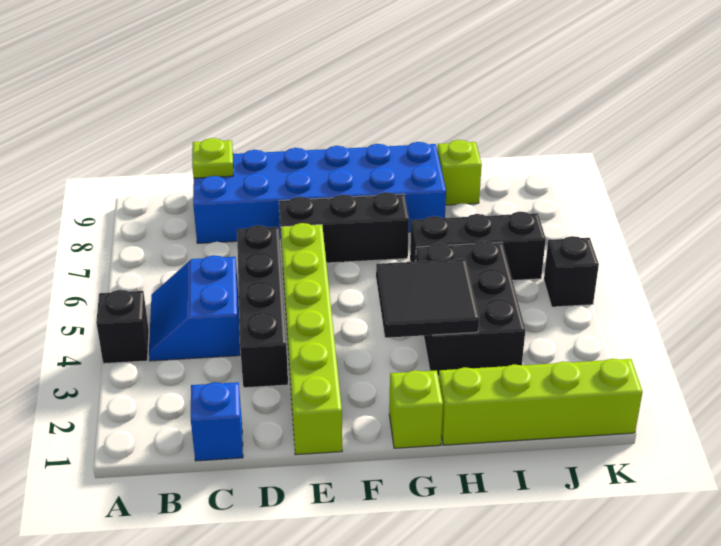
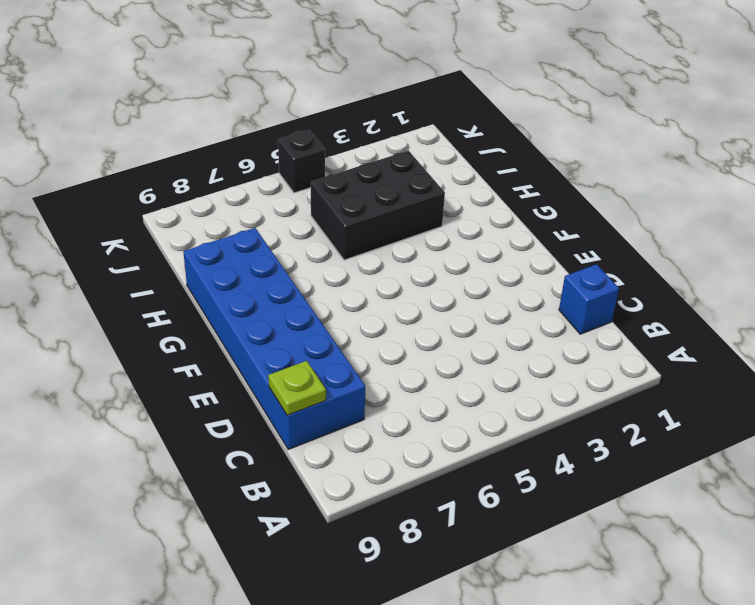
none -> black 1x1 brick [96,290,149,364]
none -> blue 2x2 slope [149,255,240,361]
none -> black 1x4 brick [237,225,288,388]

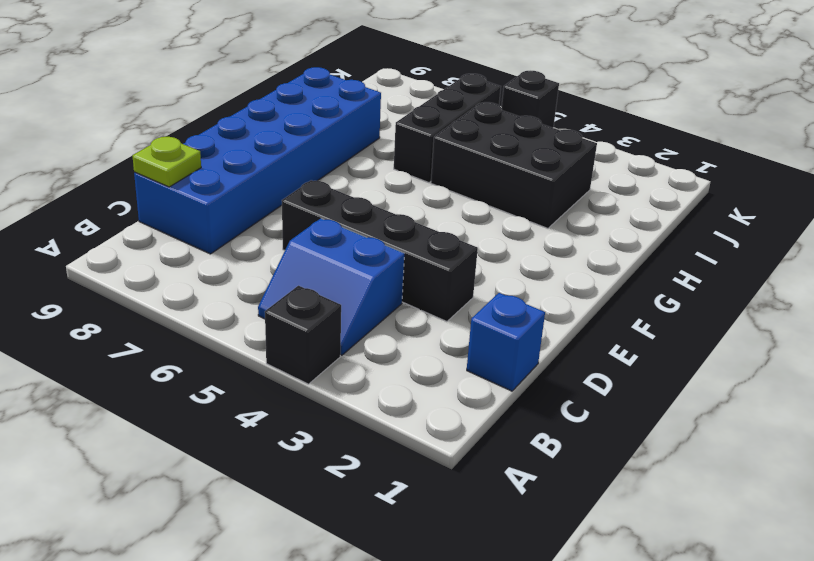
none -> lime 1x6 brick [281,223,342,455]
none -> black 1x3 brick [279,192,409,263]
none -> lime 1x1 brick [389,370,443,448]

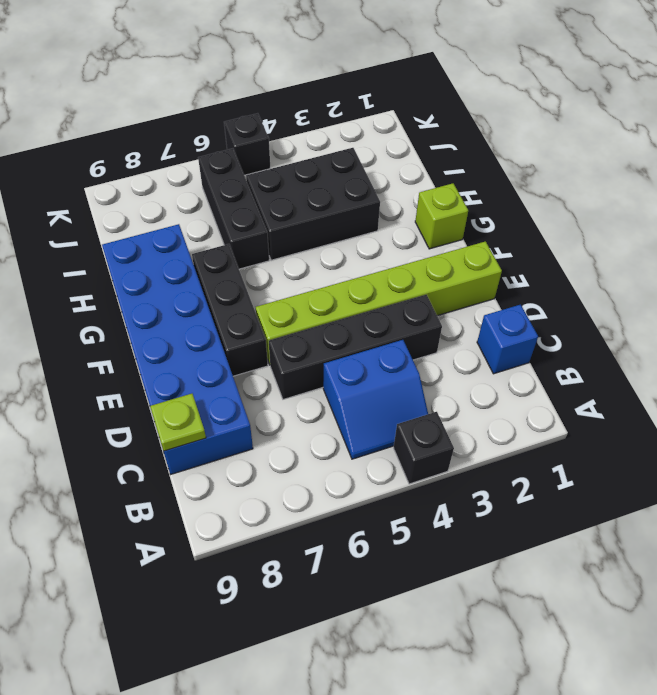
none -> lime 1x4 brick [439,359,643,445]
none -> lime 1x1 brick [437,140,482,205]
none -> black 2x2 tile [376,259,479,338]

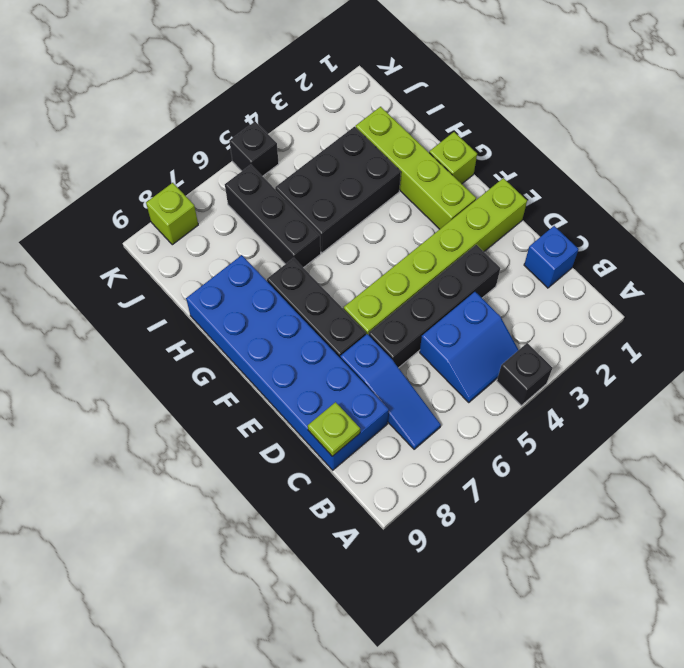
blue 1x3 slope [340,334,441,449] -> none
lime 1x4 brick [356,107,476,229] -> lime 1x4 brick moved to [439,359,643,445]
lime 1x1 brick [146,183,198,245] -> lime 1x1 brick moved to [437,140,482,205]
none -> black 2x2 tile [376,259,479,338]

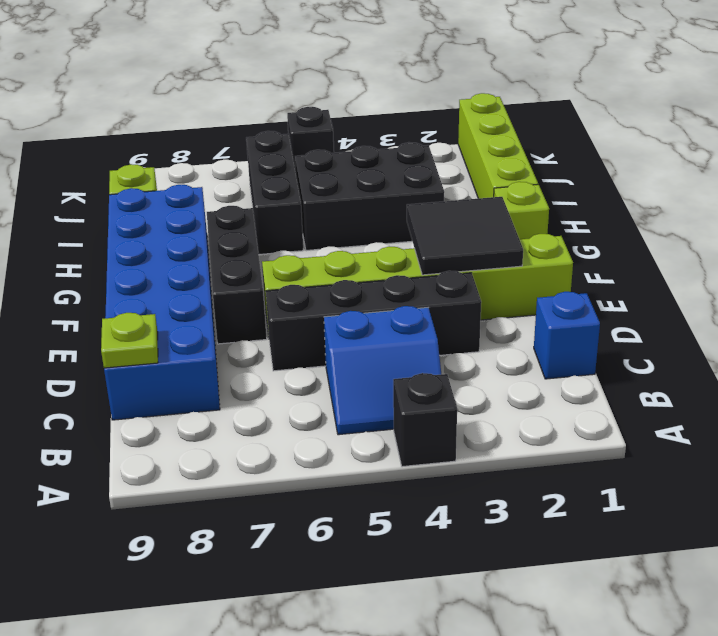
black 2x2 tile [407,197,523,275] -> black 2x2 tile moved to [376,259,479,338]

